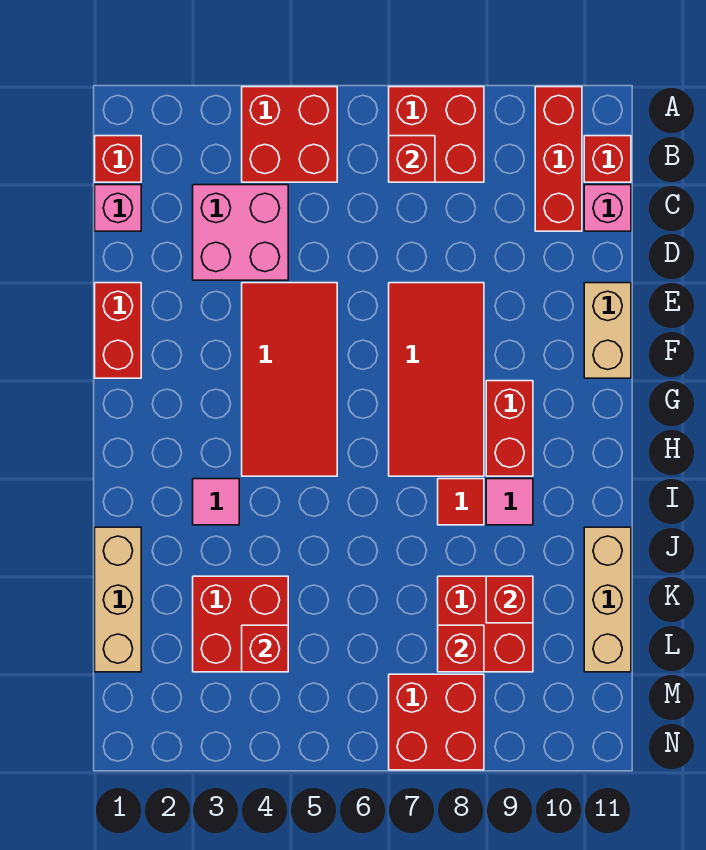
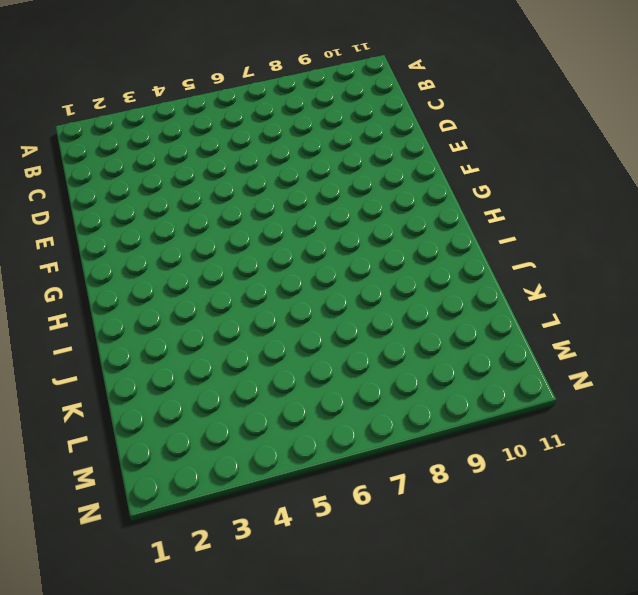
none -> red 2x2 brick [242,87,337,182]
none -> red 2x2 brick [389,87,484,182]
none -> red 1x3 brick [535,87,582,231]

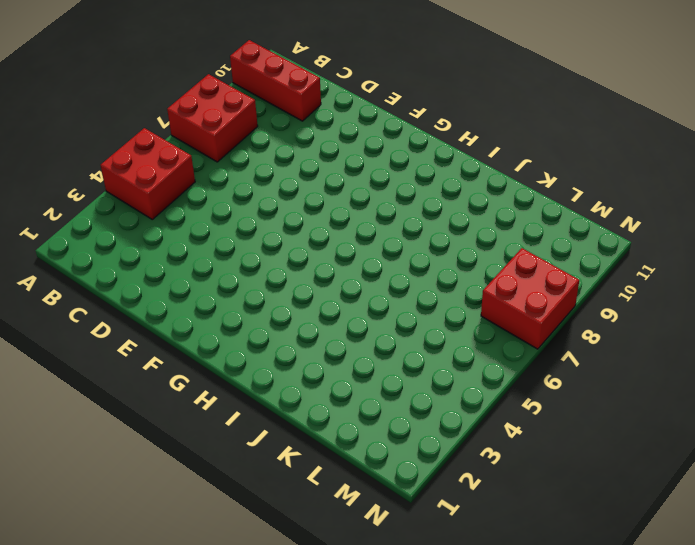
none -> red 1x1 brick [95,136,141,182]
none -> red 1x1 brick [584,136,631,182]
none -> pink 1x1 brick [95,185,141,231]

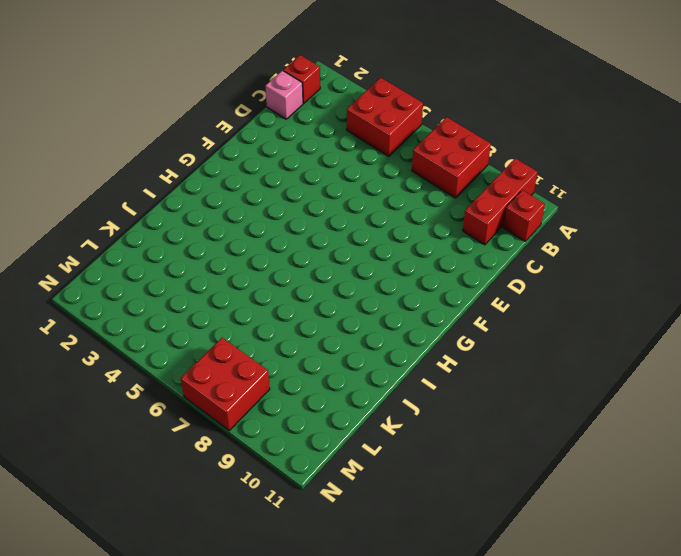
none -> pink 2x2 brick [193,185,288,280]
none -> pink 1x1 brick [584,185,631,231]
none -> red 1x2 brick [95,283,141,378]

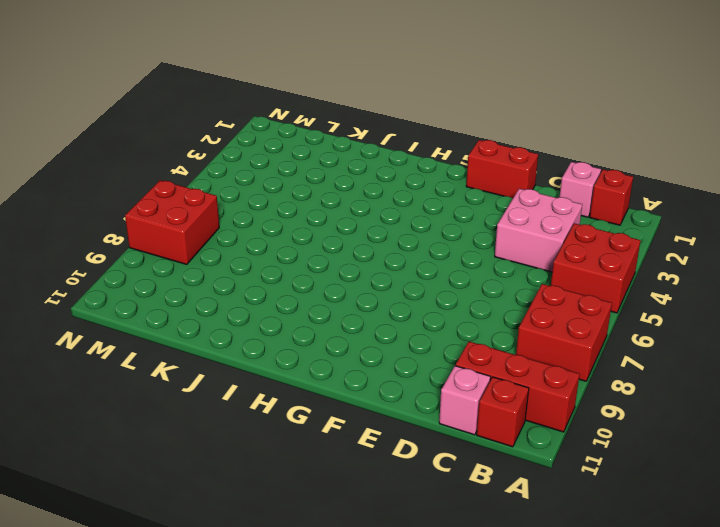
none -> red 2x4 tile [242,283,337,476]
none -> red 2x4 tile [389,283,484,476]
none -> tan 1x2 brick [584,283,631,378]

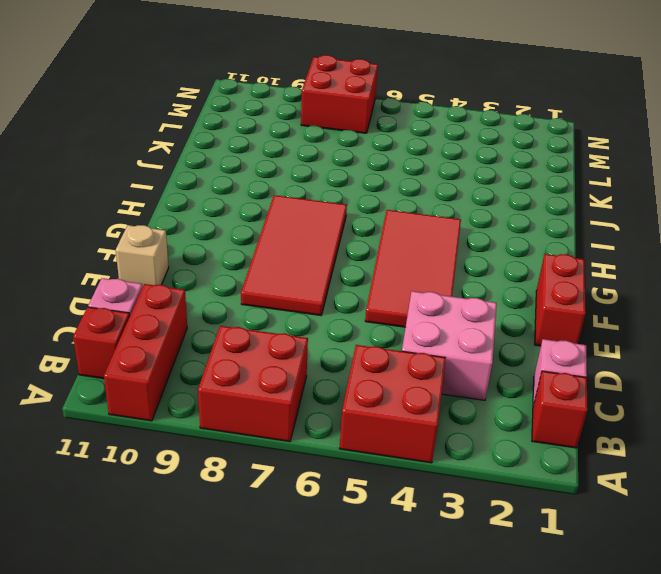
tan 1x1 brick [116,225,169,287] -> tan 1x2 brick [584,283,631,378]
none -> red 1x2 brick [486,381,533,476]
none -> pink 1x1 tile [193,479,239,525]
none -> red 1x1 tile [438,479,484,525]

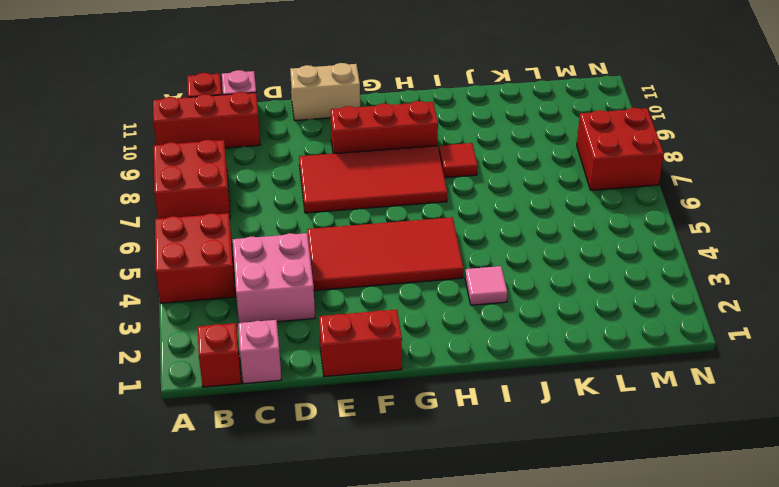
red 1x3 brick [330,101,438,154] -> red 1x2 brick [486,381,533,476]
none -> pink 1x1 tile [486,479,533,525]
none -> tan 1x3 brick [95,527,141,672]
none -> tan 1x3 brick [584,527,631,672]

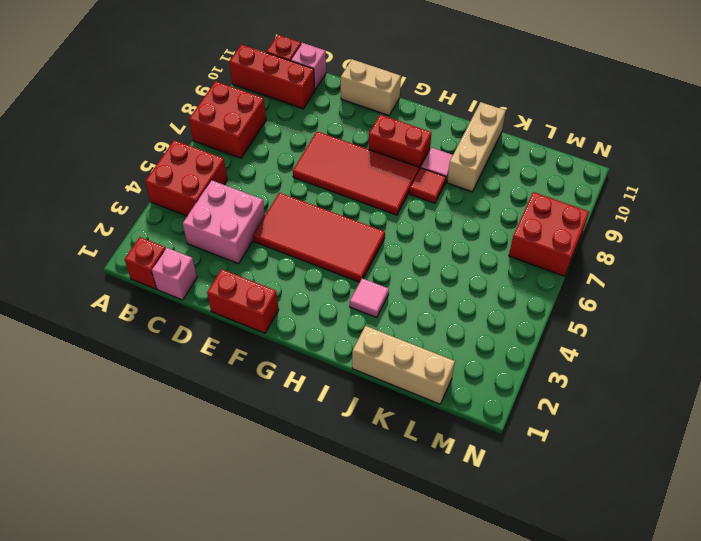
tan 1x3 brick [447,102,506,192] -> tan 1x3 brick turned to [584,527,631,672]
none -> red 2x2 brick [193,576,288,672]
none -> red 2x2 brick [438,576,533,672]
none -> red 1x1 brick [389,136,435,182]

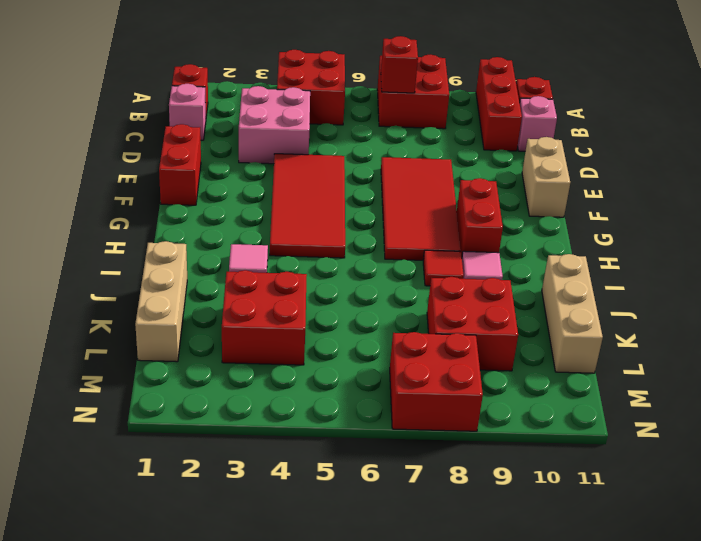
none -> red 1x1 brick [486,576,533,623]
none -> red 1x1 brick [242,625,288,672]
none -> red 1x1 brick [438,625,484,672]

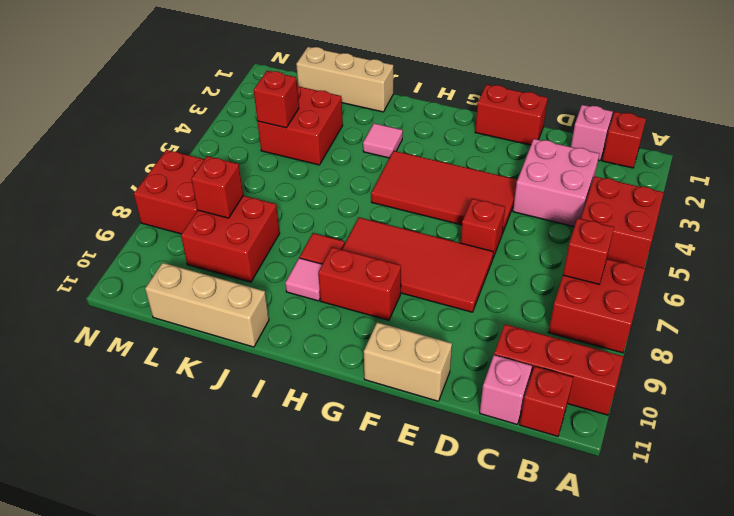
red 1x1 brick [461,199,505,258] -> red 1x1 brick moved to [486,576,533,623]

